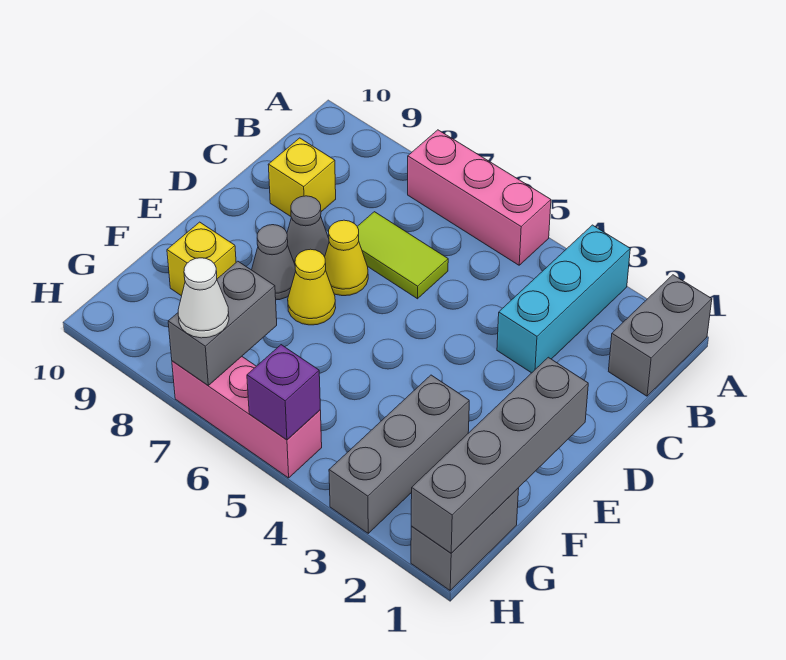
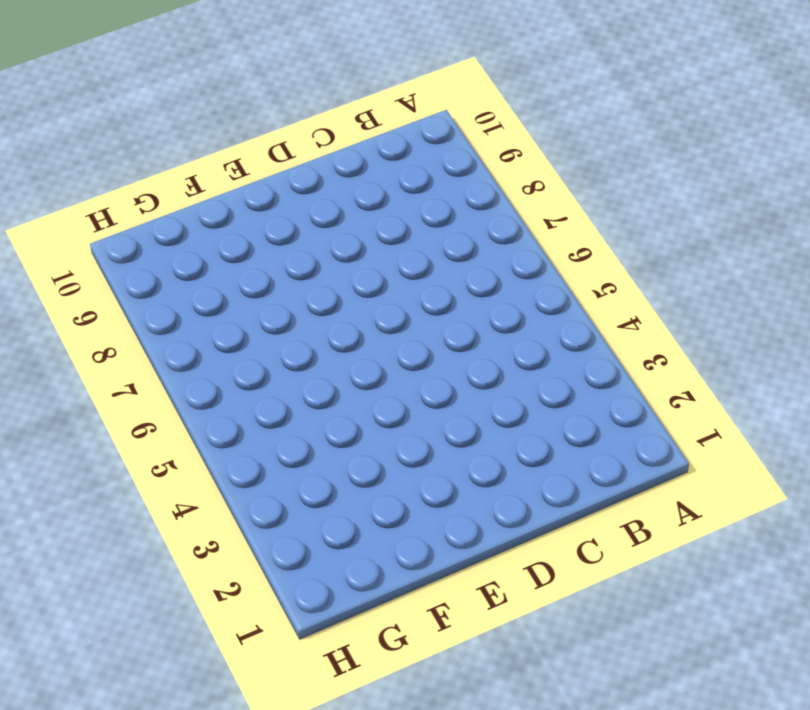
none -> grey 1x2 brick [608,275,712,396]
none -> cyan 1x3 brick [497,225,630,373]
none -> pink 1x3 brick [408,130,551,265]

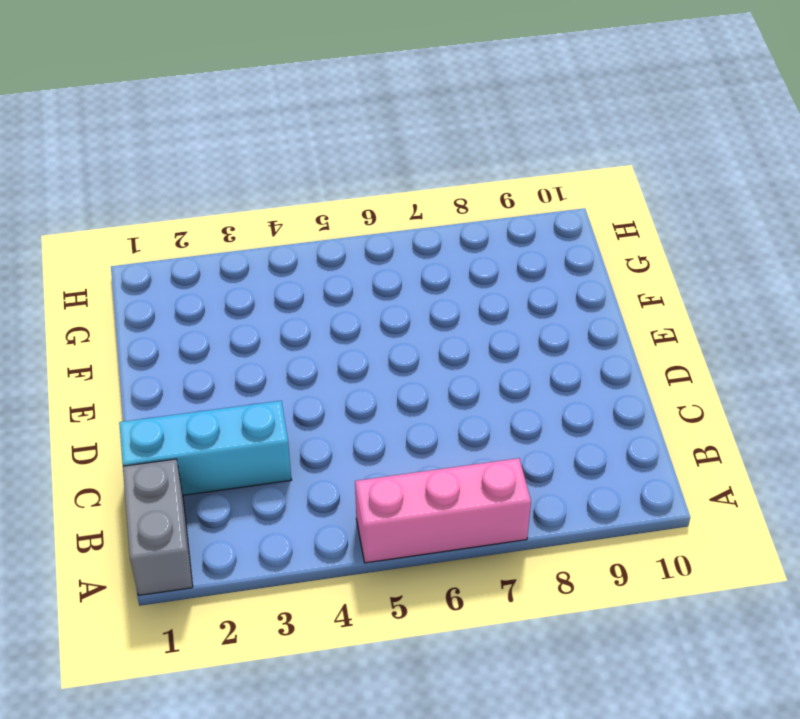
cyan 1x3 brick [119,401,291,495] -> cyan 1x3 brick turned to [497,225,630,373]
none -> lime 1x2 tile [357,212,448,299]
none -> yellow 1x1 brick [268,138,336,216]
none -> yellow 1x1 cone [325,220,368,296]

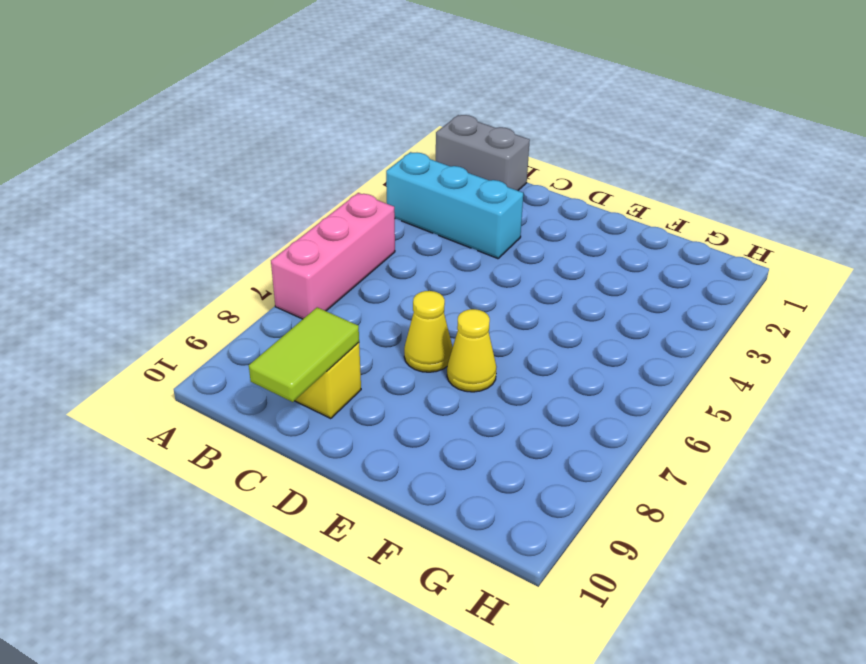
lime 1x2 tile [249,307,359,402] -> lime 1x2 tile moved to [357,212,448,299]
none -> grey 1x1 cone [287,196,329,264]
none -> grey 1x1 cone [252,225,296,300]
none -> grey 1x3 brick [329,375,469,533]

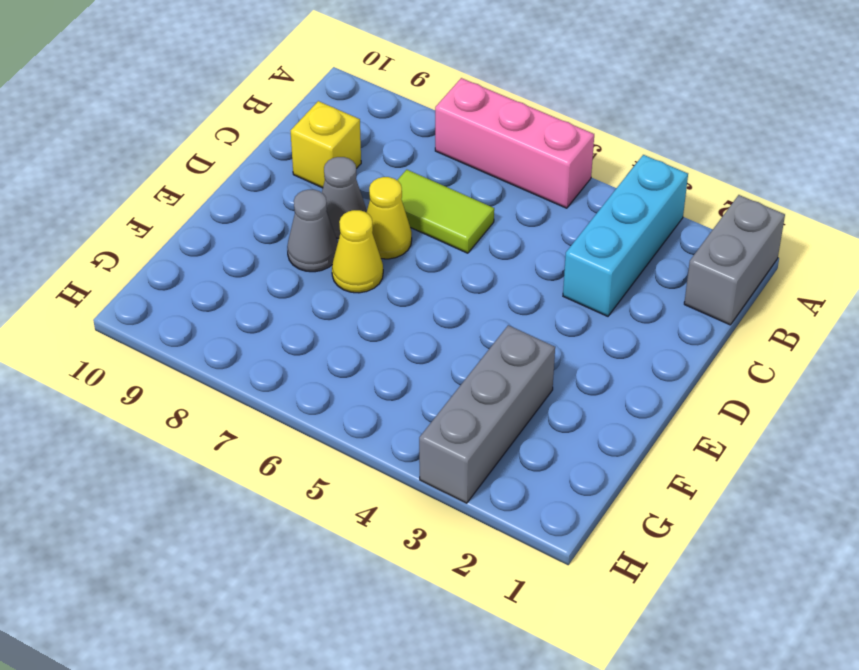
none -> yellow 1x1 brick [167,222,236,296]
none -> grey 1x2 brick [411,488,519,590]
none -> pink 1x3 brick [172,357,322,478]

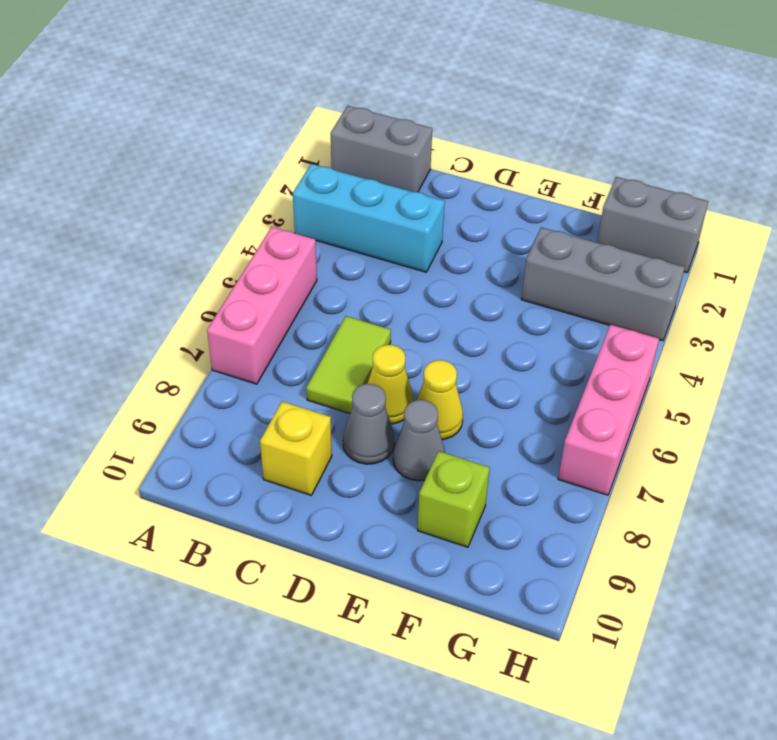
lime 1x1 brick [418,451,490,547] -> yellow 1x1 brick [167,222,236,296]
none -> grey 1x4 brick [411,357,588,553]
none -> grey 1x2 brick [168,261,277,385]
none -> purple 1x1 brick [247,345,320,440]

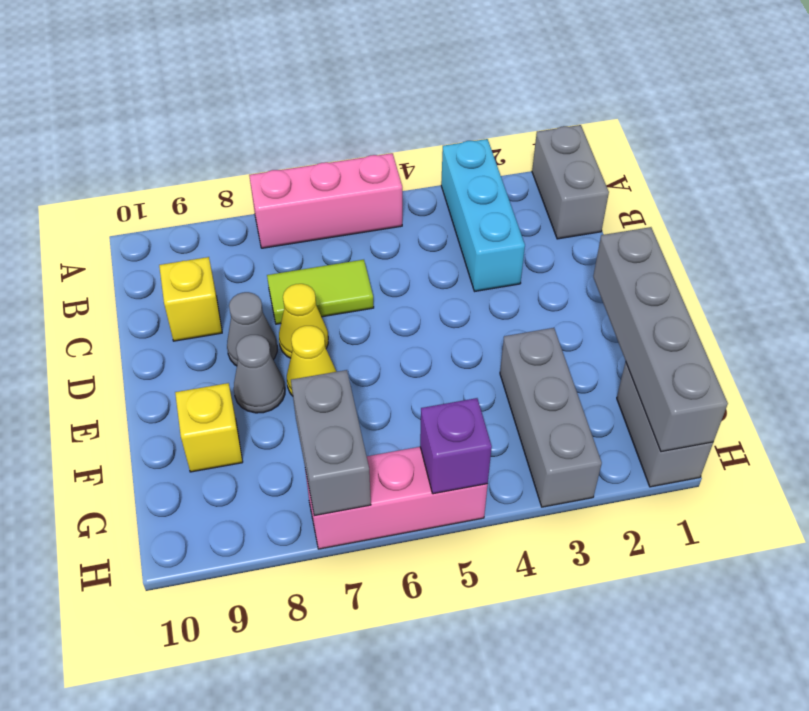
none -> white 1x1 cone [178,258,229,338]

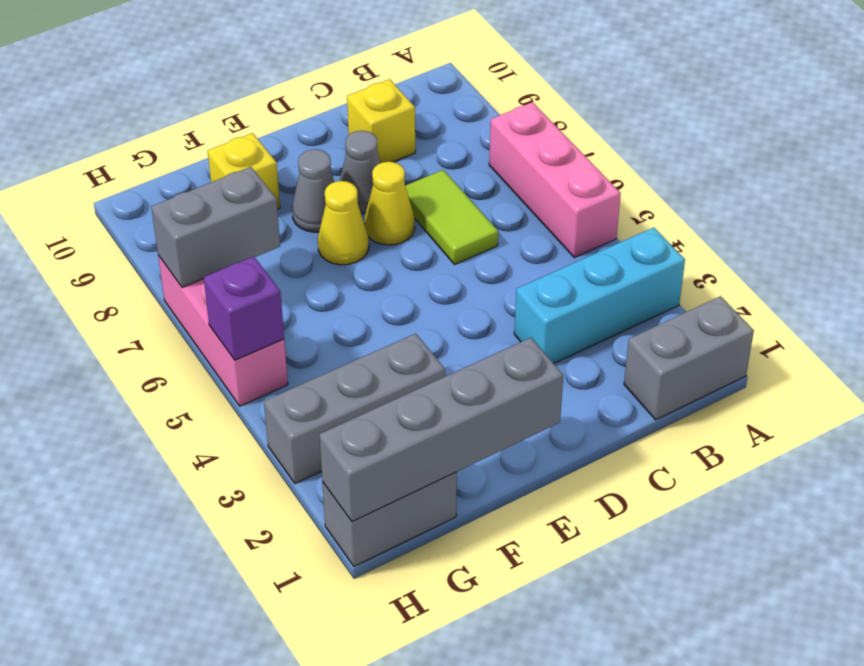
none -> white 1x1 cone [178,258,229,338]

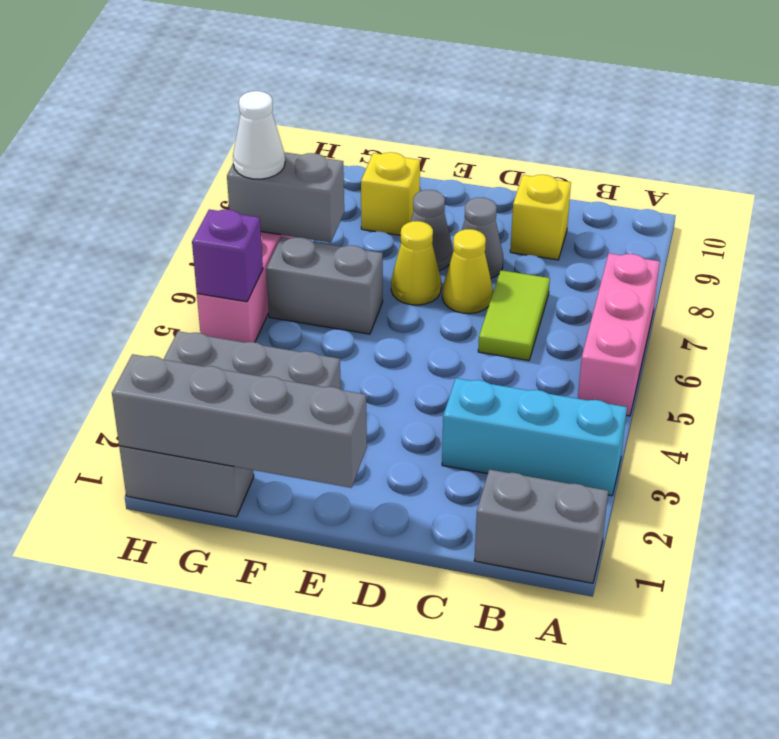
grey 1x2 brick [266,237,383,334] -> none

